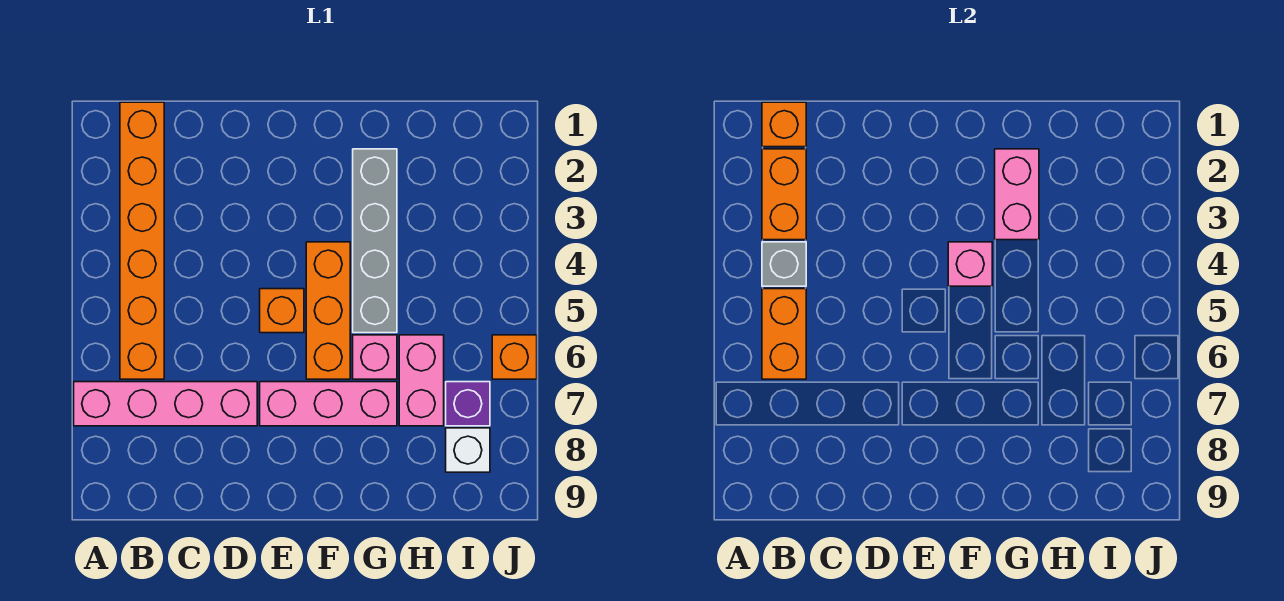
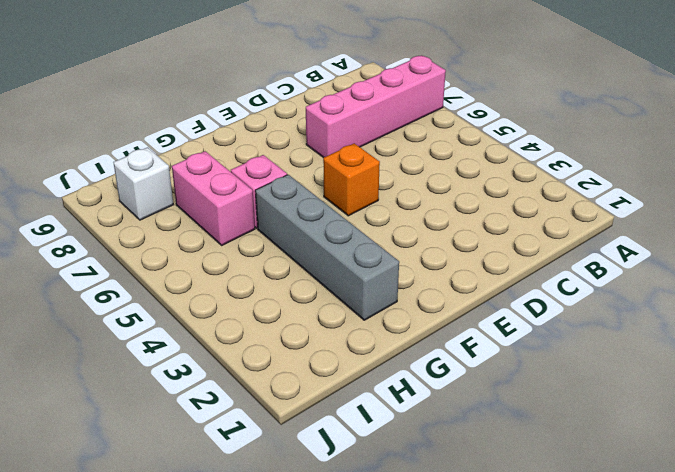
none -> orange 1x6 brick [120,102,164,379]
none -> pink 1x3 brick [260,382,397,426]
none -> orange 1x3 brick [306,242,350,379]

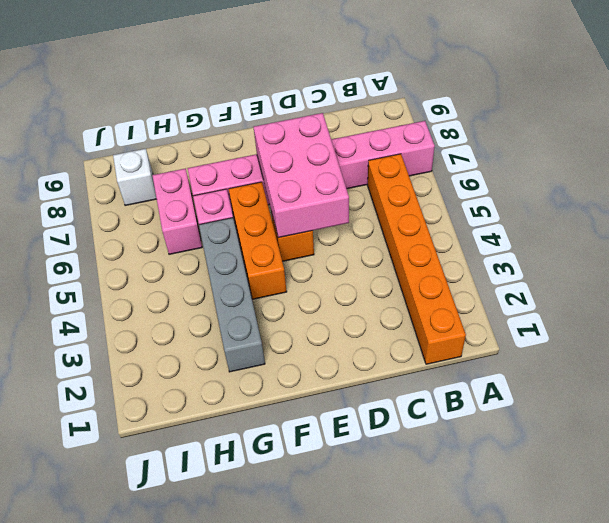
pink 2x3 brick [254,113,349,238] -> none
none -> purple 1x1 brick [446,382,490,426]
none -> orange 1x1 brick [492,335,537,379]
none -> orange 1x1 brick [762,102,806,147]

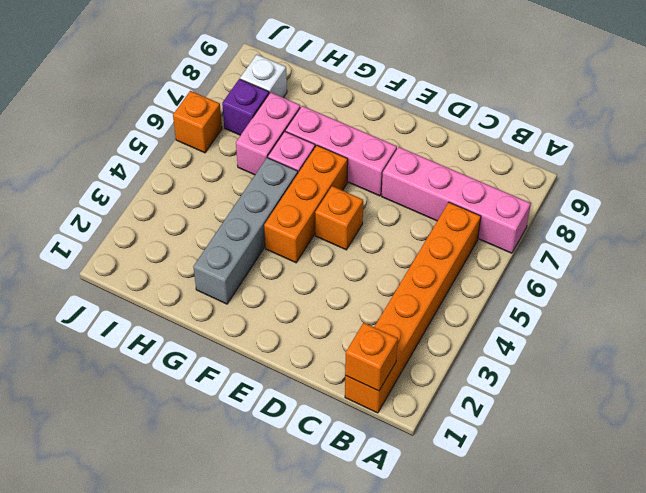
none -> orange 1x2 brick [762,149,806,240]
none -> grey 1x1 brick [762,242,806,286]
none -> orange 1x2 brick [762,289,806,379]

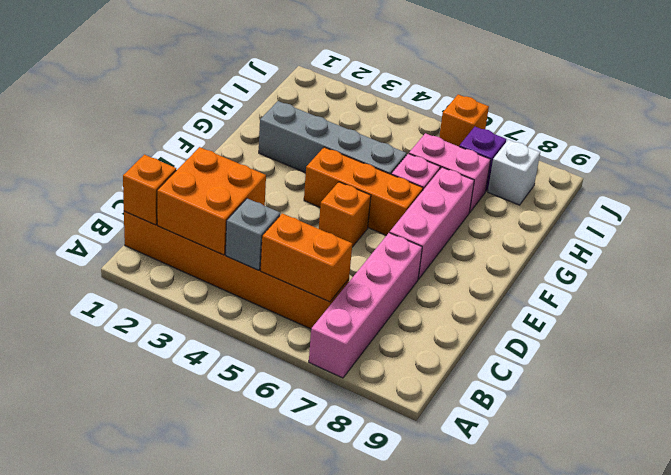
orange 2x2 brick [157,147,266,255] -> orange 1x2 brick [762,149,806,240]
none -> pink 1x1 brick [948,242,992,286]
none -> pink 1x2 brick [995,149,1039,240]

